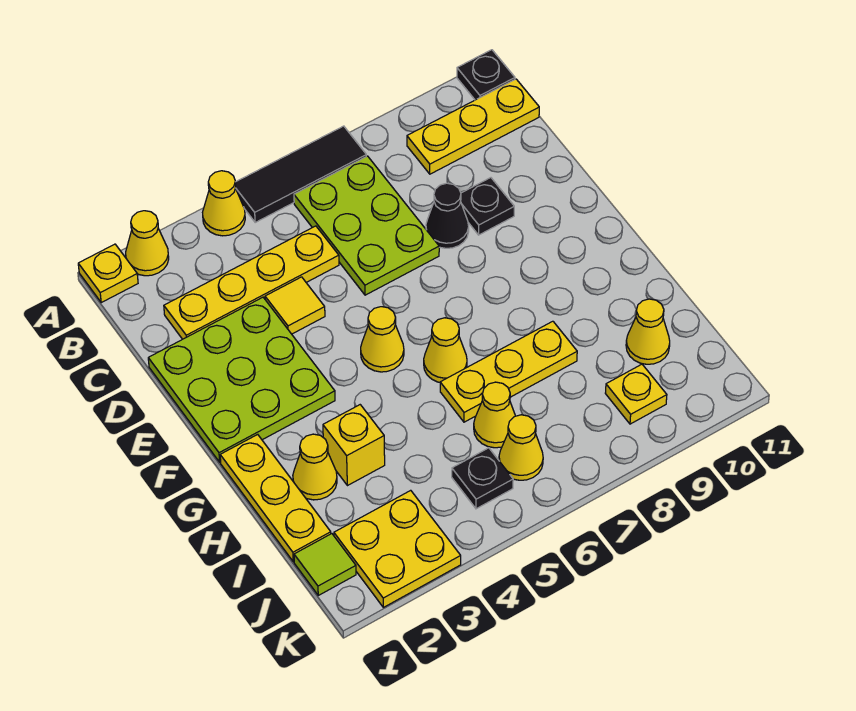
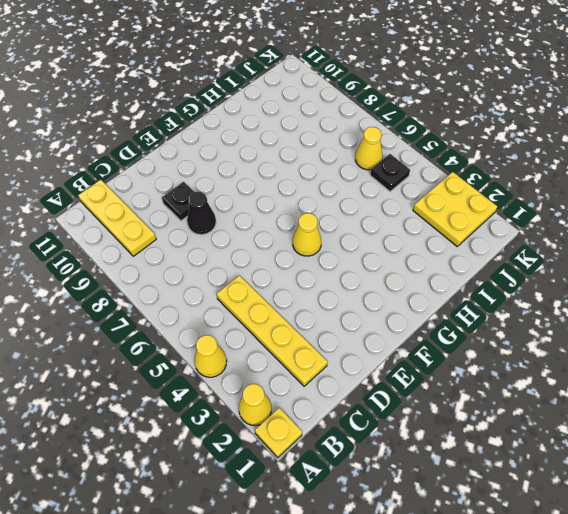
none -> black 1x3 tile [235,126,366,222]
none -> black 1x1 plate [457,50,515,100]
none -> lime 2x3 plate [294,156,439,295]

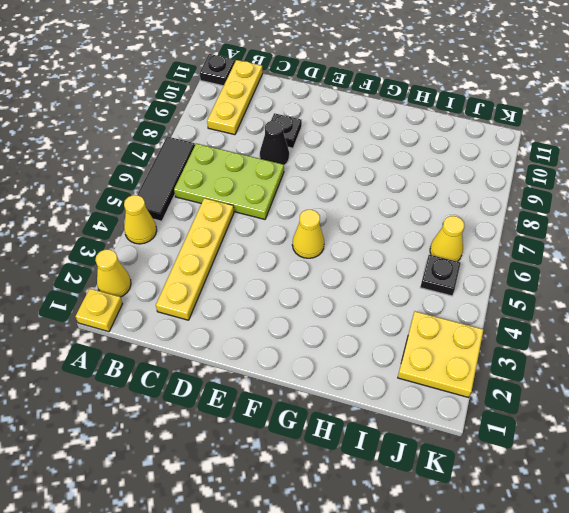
none -> lime 3x3 plate [148,297,335,462]
none -> yellow 1x1 tile [265,277,325,334]
none -> yellow 1x3 plate [220,434,331,562]

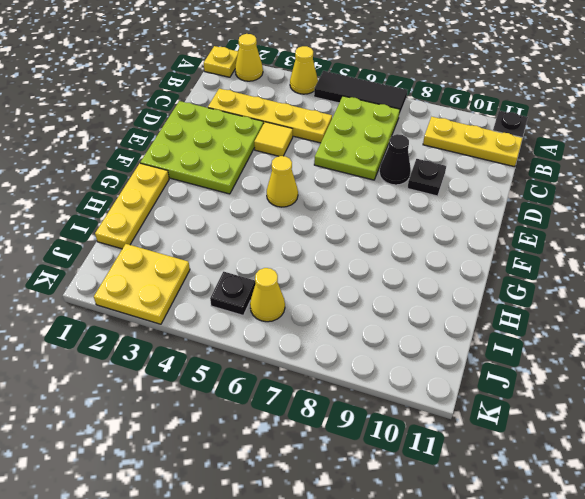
none -> yellow 1x1 cone [424,318,467,382]
none -> yellow 1x1 cone [293,434,337,500]
none -> yellow 1x1 brick [323,405,385,486]

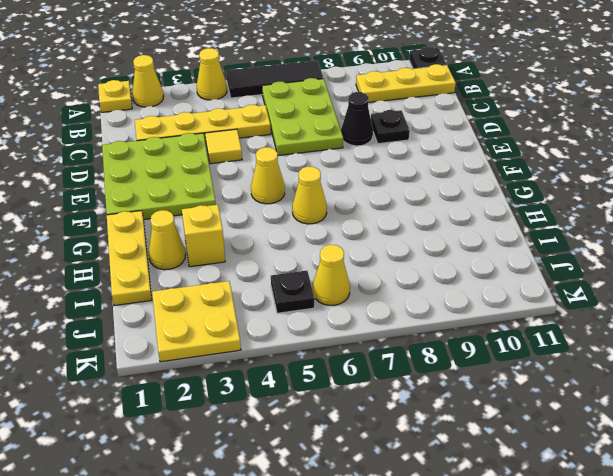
none -> yellow 1x3 plate [440,321,577,422]
none -> yellow 1x1 cone [474,382,515,448]
none -> yellow 1x1 cone [626,299,670,364]

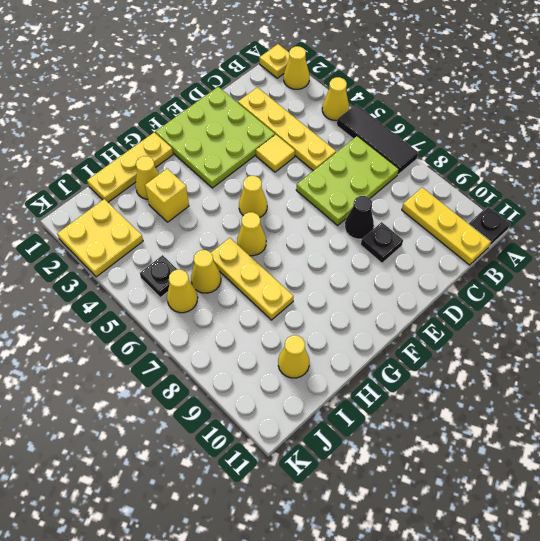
none -> lime 1x1 tile [294,534,356,595]
none -> yellow 1x1 plate [605,364,667,424]

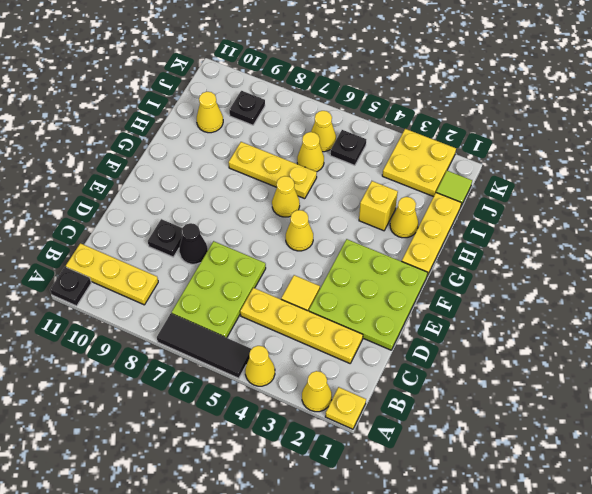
black 1x1 plate [229,91,265,125] -> yellow 1x1 plate [605,364,667,424]

